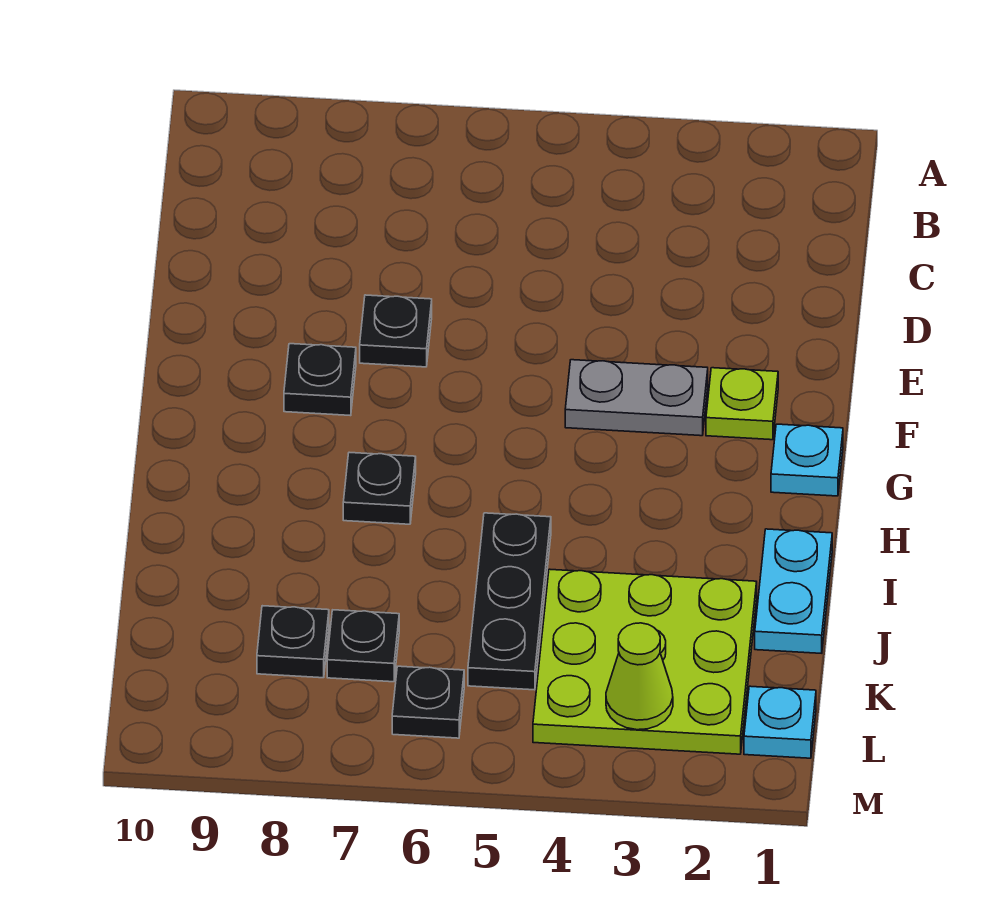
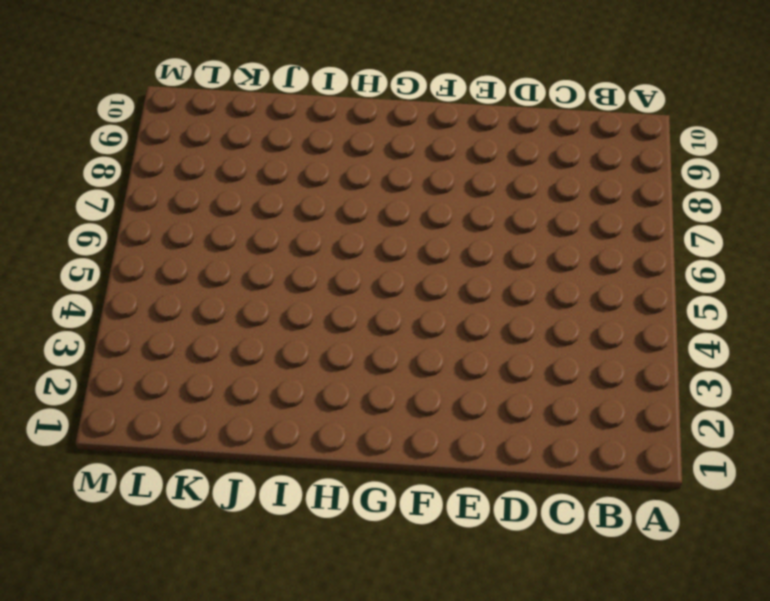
none -> black 1x1 plate [360,295,432,367]
none -> lime 1x1 plate [706,368,778,440]
none -> grey 1x2 plate [565,360,708,436]

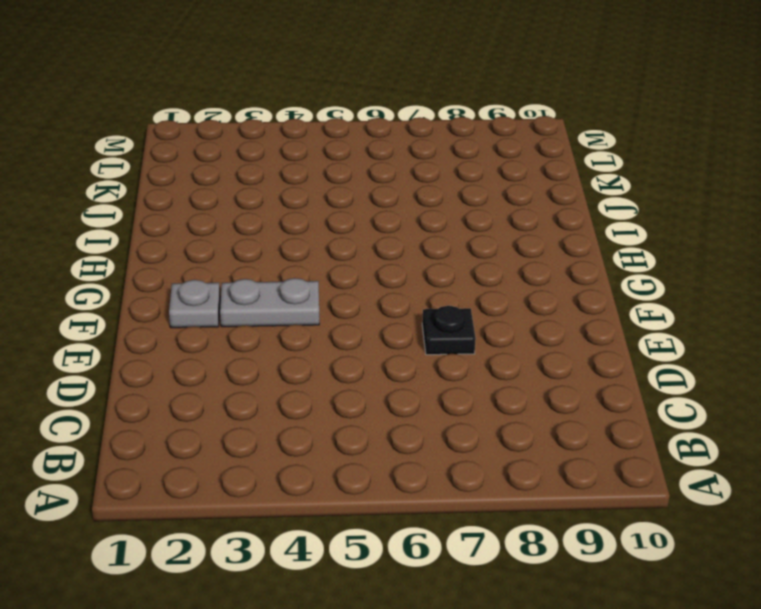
grey 1x1 plate [169,280,220,328] -> lime 1x1 plate [706,368,778,440]
none -> black 1x1 plate [284,344,356,416]
none -> cyan 1x1 plate [771,424,843,496]
none -> black 1x1 plate [343,452,416,524]

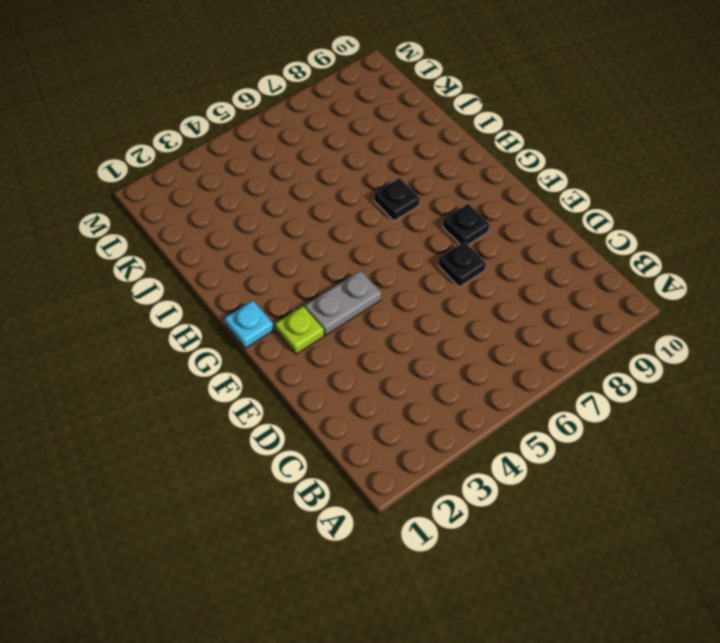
none -> cyan 1x2 plate [755,529,832,653]
none -> black 1x3 plate [468,513,551,690]
none -> lime 3x3 plate [533,569,757,754]

